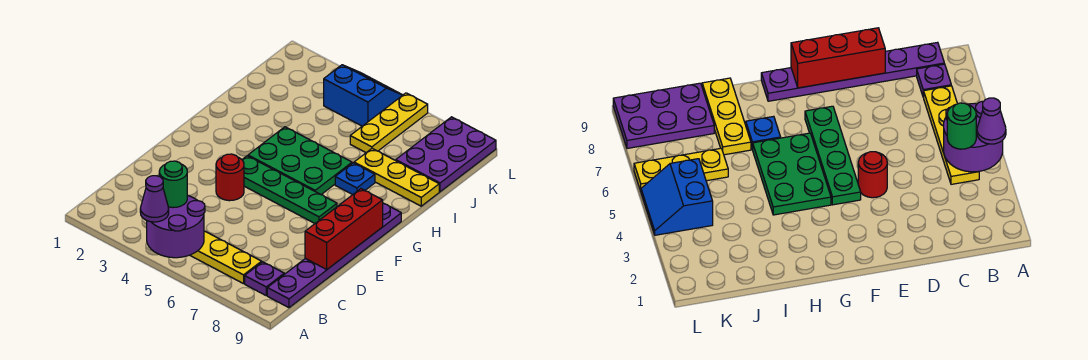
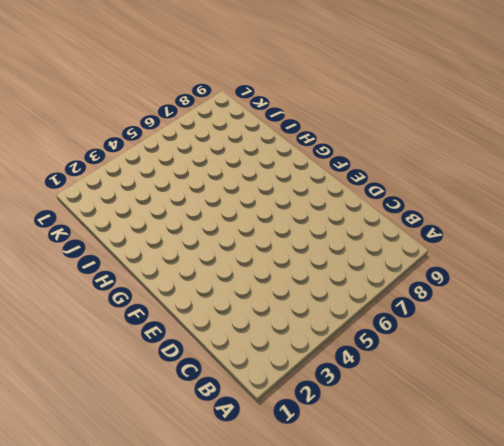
none -> yellow 1x4 plate [190,231,262,284]
none -> purple 1x1 plate [245,262,284,295]
none -> purple 1x6 plate [267,203,401,308]

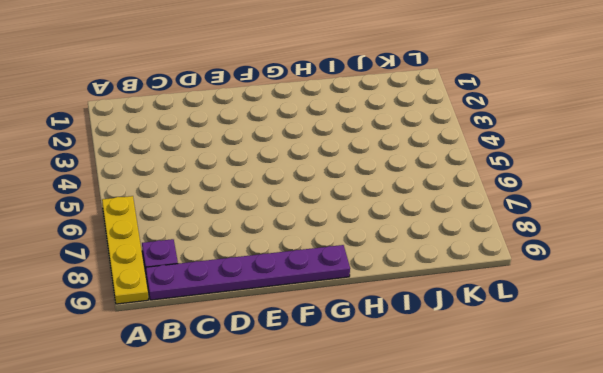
yellow 1x4 plate [102,196,148,304] -> yellow 1x4 plate moved to [190,231,262,284]
none -> red 1x1 round brick [216,154,244,201]
none -> green 1x4 plate [242,156,337,223]
none -> green 2x3 plate [248,127,352,195]

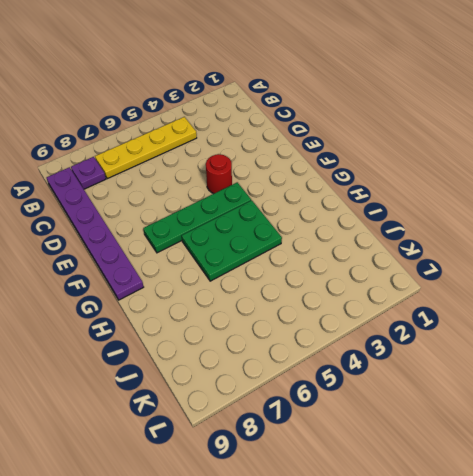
none -> blue 1x1 plate [335,163,375,195]
none -> yellow 1x3 plate [354,148,439,206]
none -> yellow 1x3 plate [350,93,428,153]

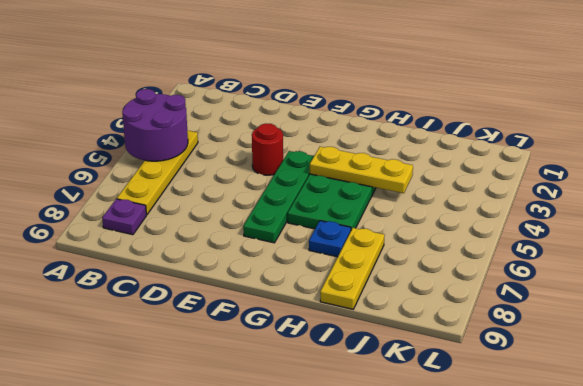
yellow 1x3 plate [310,147,413,193] -> yellow 1x3 plate moved to [350,93,428,153]
none -> purple 1x6 plate [267,203,401,308]
none -> purple 2x3 plate [396,117,496,192]
none -> blue 2x2 slope [324,65,402,126]

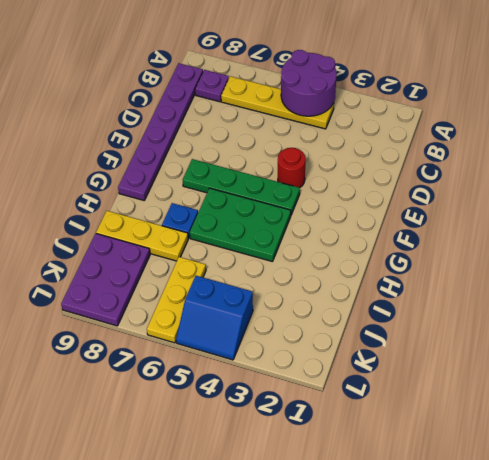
none -> red 1x3 brick [305,189,383,269]
none -> purple 1x1 cone [140,176,169,222]
none -> green 1x1 round brick [159,161,187,208]

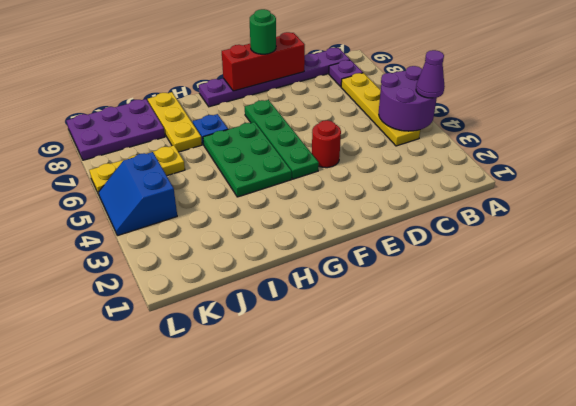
green 1x1 round brick [250,9,276,54] -> green 1x1 round brick moved to [159,161,187,208]

